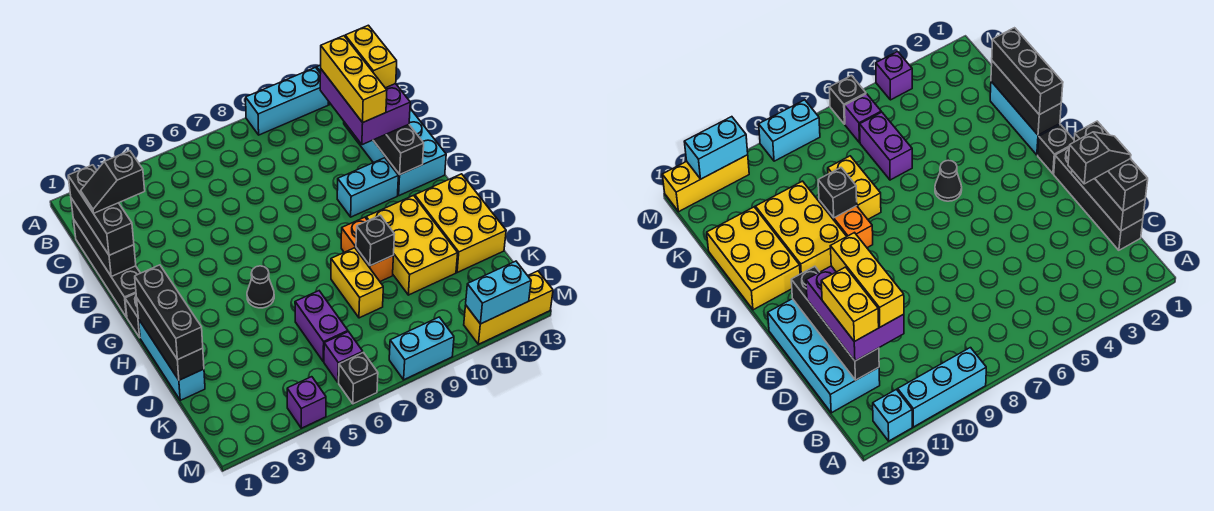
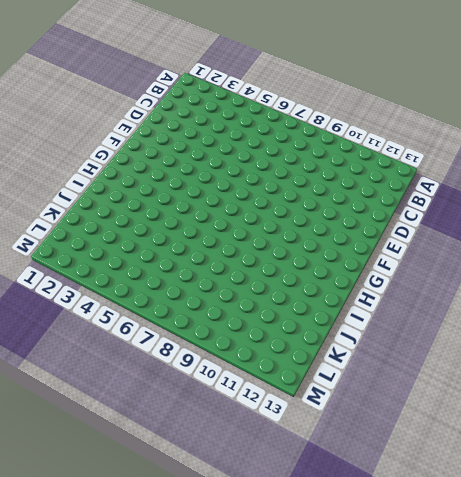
none -> cyan 1x3 brick [246,68,328,135]
none -> cyan 1x1 brick [873,389,912,441]
none -> black 1x4 brick [73,219,140,317]

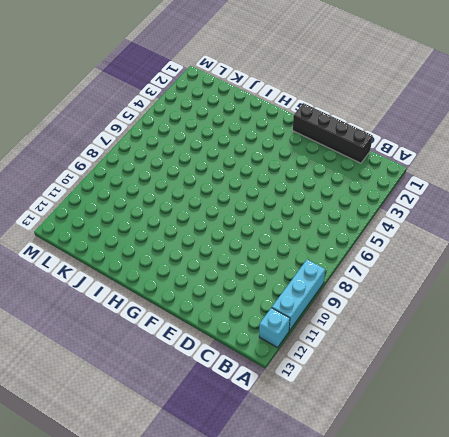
none -> cyan 2x4 brick [344,109,446,196]
none -> cyan 1x2 brick [337,158,398,217]
none -> black 1x1 brick [125,293,140,337]

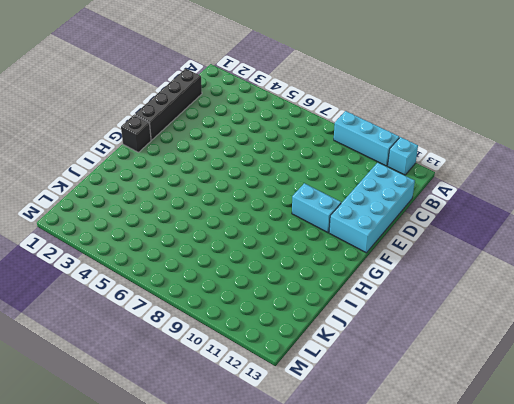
none -> cyan 1x3 brick [139,320,205,400]
none -> black 1x1 cone [247,266,274,308]
none -> orange 1x2 brick [341,217,393,281]

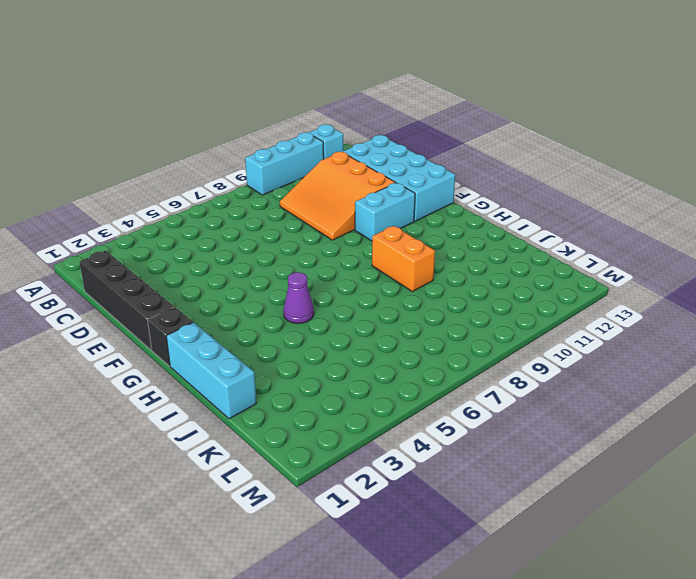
orange 3x3 slope [280,152,396,240] -> none
purple 1x1 cone [283,272,314,323] -> black 1x1 cone [247,266,274,308]
none -> yellow 2x3 brick [366,195,458,295]
none -> yellow 2x3 brick [415,174,506,273]
none -> yellow 1x2 brick [331,248,383,318]

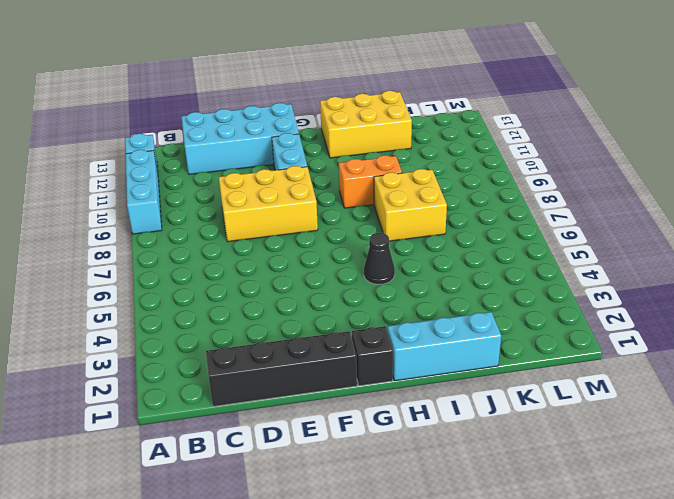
yellow 2x3 brick [219,166,318,242] -> yellow 2x3 brick moved to [366,195,458,295]
yellow 2x2 brick [374,169,447,241] -> yellow 1x2 brick [331,248,383,318]
none -> purple 1x2 brick [295,291,348,362]
none -> purple 1x1 brick [324,332,363,383]
none -> purple 1x1 brick [287,377,326,428]

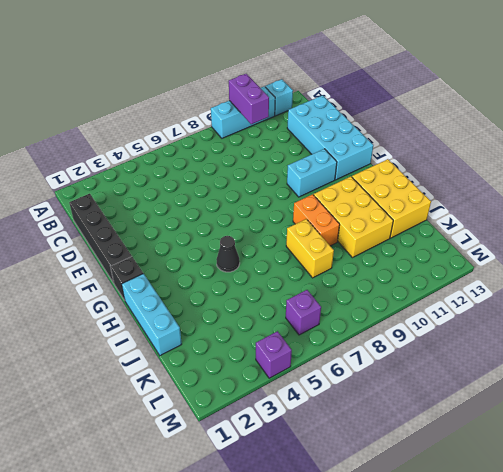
purple 1x2 brick [229,74,269,124] -> purple 1x2 brick moved to [295,291,348,362]
none -> black 1x1 brick [339,353,378,404]
none -> cyan 1x2 brick [389,317,454,380]
none -> yellow 1x3 brick [464,271,553,344]

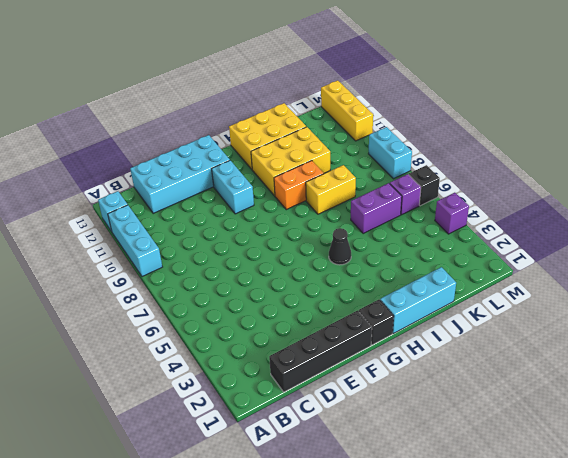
none -> black 1x3 brick [71,198,136,277]
none -> black 1x4 brick [373,124,424,174]
none -> black 1x3 brick [137,299,204,380]

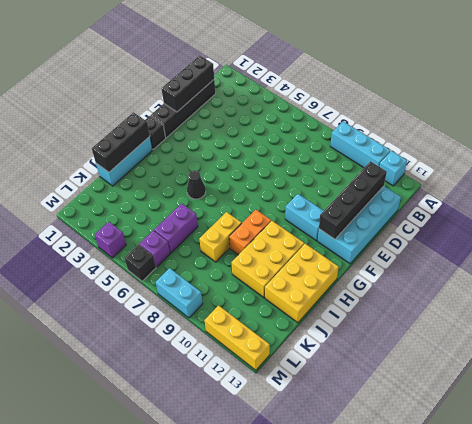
none -> black 1x1 brick [356,215,395,266]
none -> cyan 1x2 brick [466,261,531,324]
none -> black 1x3 brick [68,165,134,255]

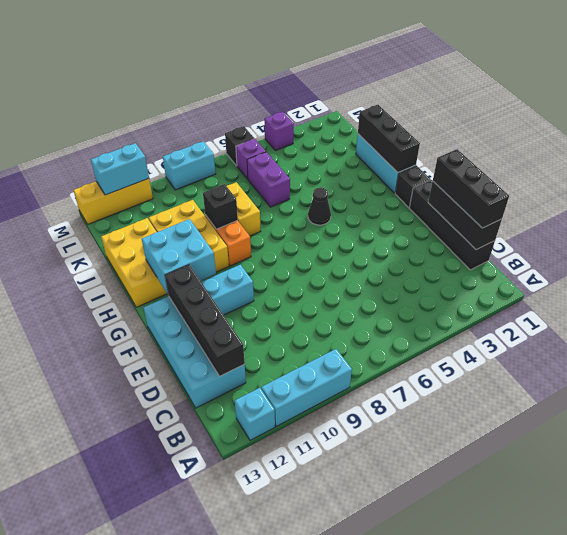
cyan 2x2 brick [142,219,216,294] -> none
none -> purple 2x3 brick [320,69,410,145]
none -> black 1x3 brick [135,265,203,360]
none -> yellow 1x3 brick [321,36,387,123]

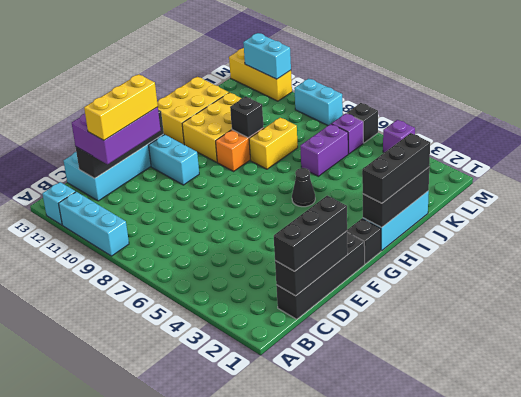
none -> yellow 1x2 brick [345,25,397,88]
none -> black 1x2 slope [81,151,145,213]

